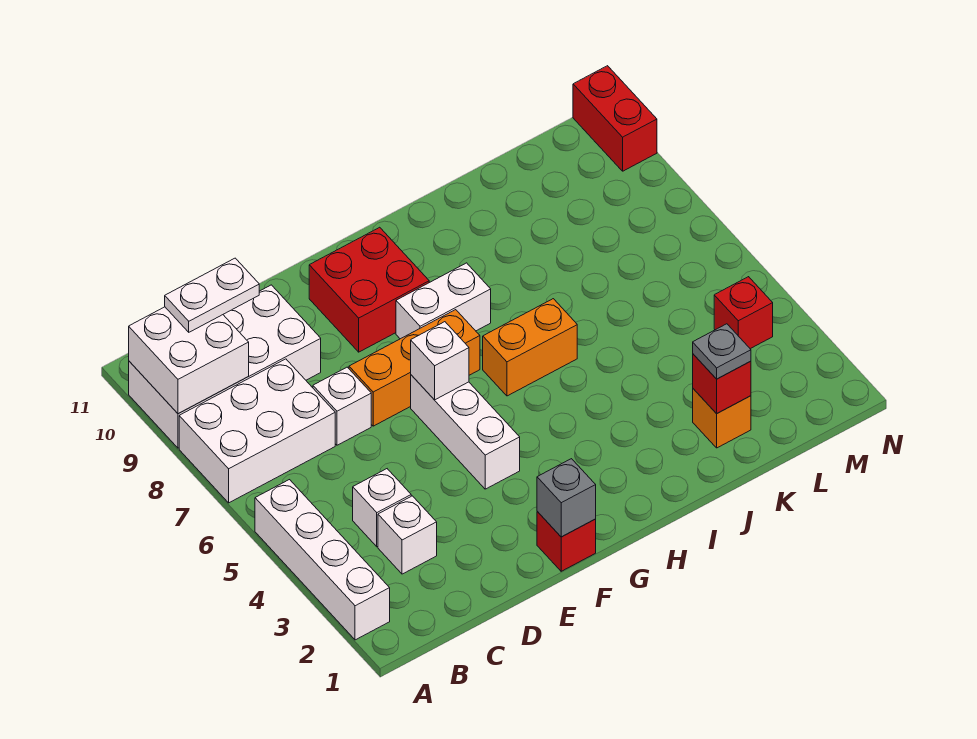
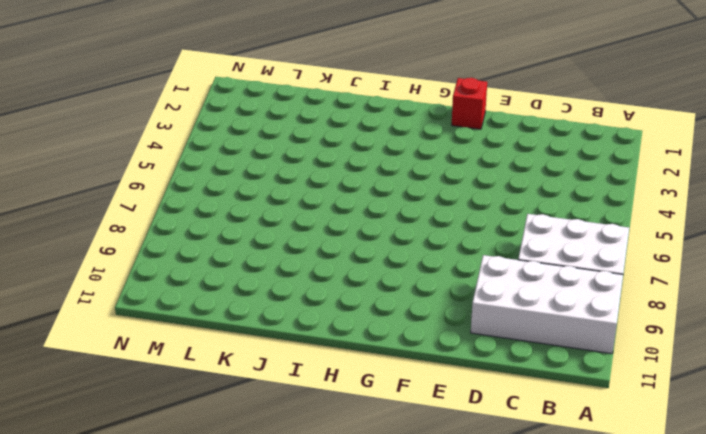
none -> white 1x4 brick [255,480,390,640]
none -> white 1x1 brick [378,496,437,574]
none -> white 1x1 brick [353,469,411,547]

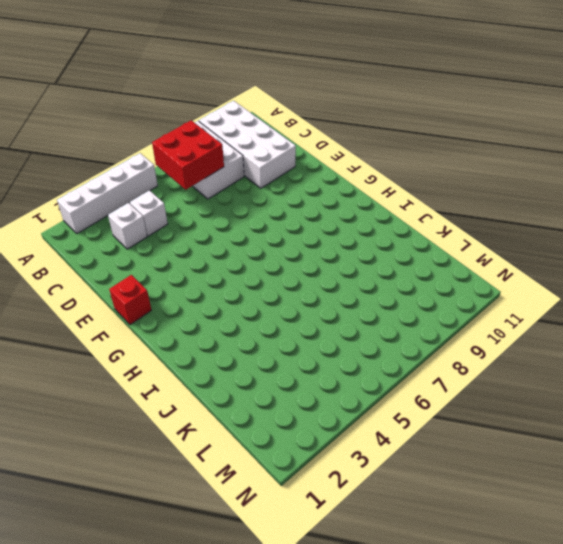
red 2x2 brick [152,120,224,190] -> red 2x2 brick moved to [309,227,429,352]
none -> white 1x1 brick [313,367,371,445]
none -> orange 1x3 brick [349,310,480,426]
none -> white 1x3 brick [411,375,520,489]

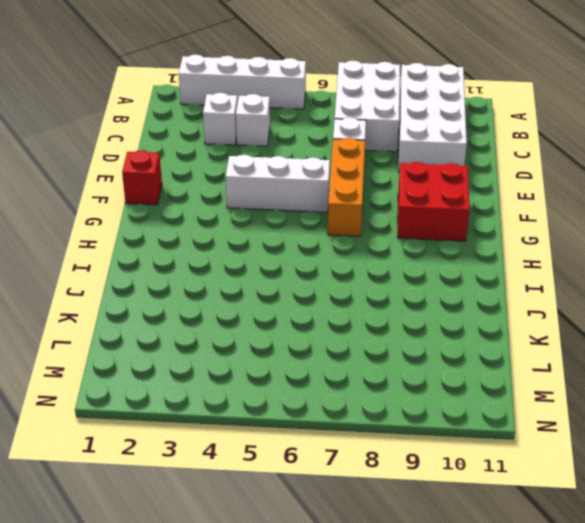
none -> white 1x2 brick [396,263,491,339]
none -> orange 1x2 brick [483,299,577,396]
none -> orange 1x1 brick [693,389,751,448]

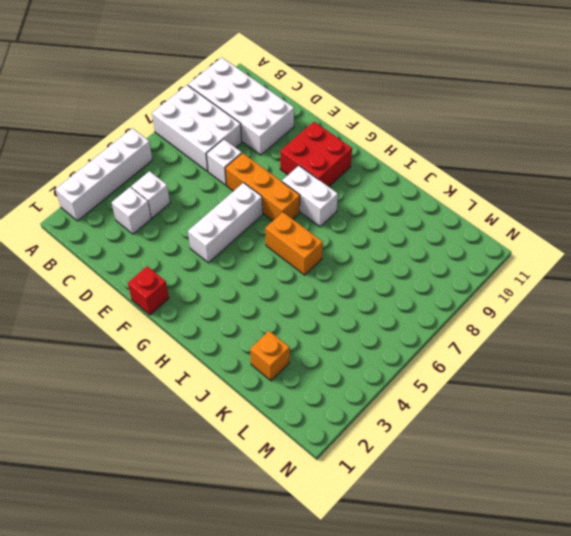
none -> red 1x1 brick [714,277,773,349]
none -> red 1x2 brick [573,66,657,171]
none -> white 2x2 brick [129,307,249,414]

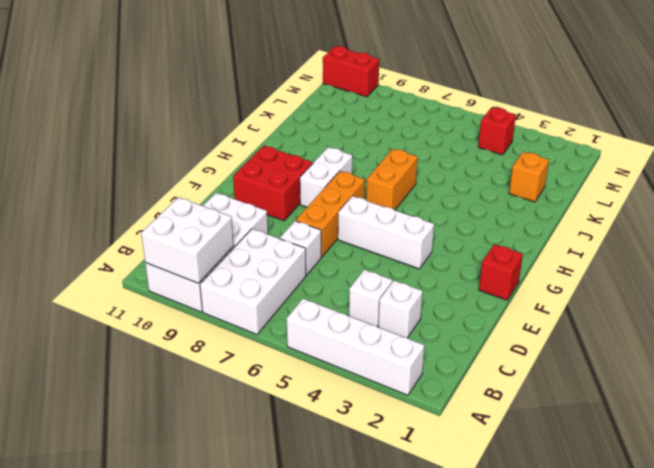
none -> grey 1x1 brick [537,459,596,537]
none -> white 1x1 brick [411,322,469,400]
none -> red 1x1 brick [693,354,751,414]

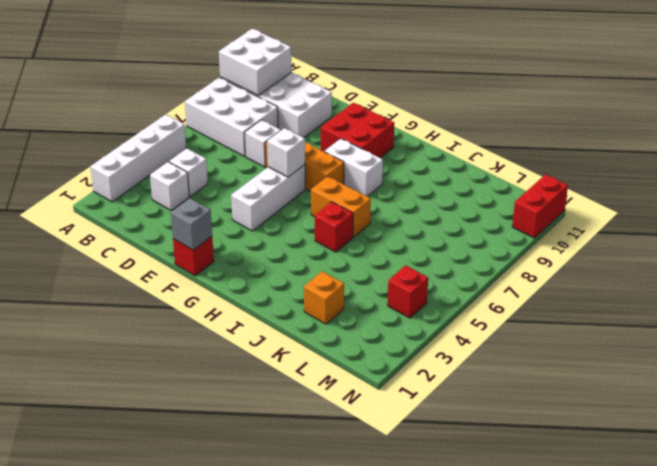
red 1x1 brick [315,202,353,252] -> red 1x1 brick moved to [693,354,751,414]
none -> white 1x2 plate [165,258,259,332]
none -> grey 1x1 plate [693,324,751,379]

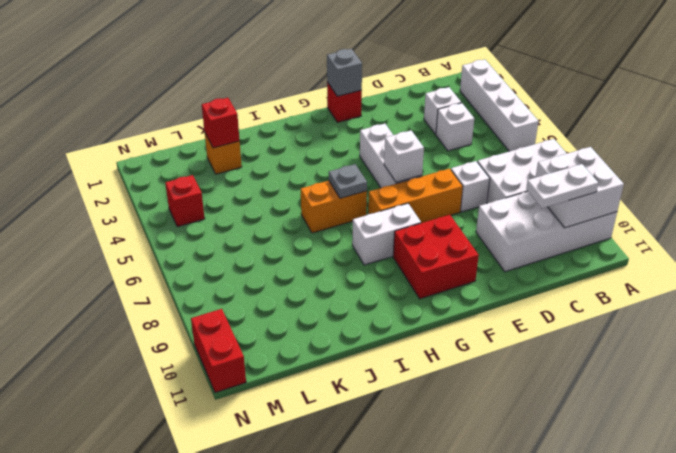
grey 1x1 plate [329,164,367,198] -> grey 1x1 plate moved to [693,324,751,379]

